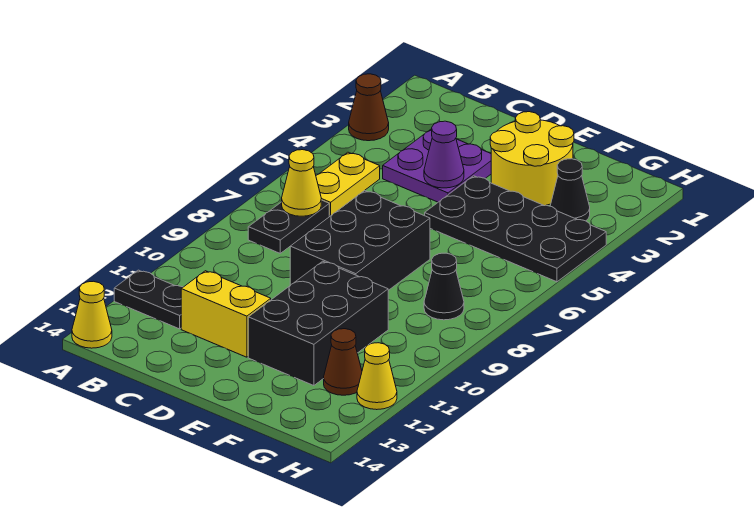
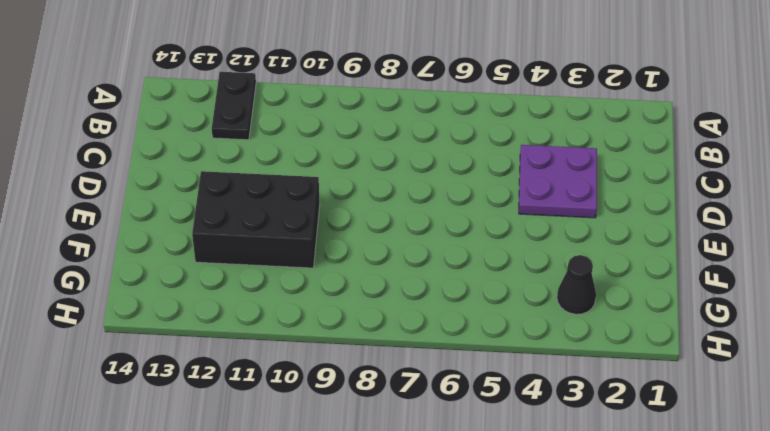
none -> brown 1x1 cone [349,74,389,141]
none -> yellow 1x1 cone [72,281,112,348]
none -> yellow 1x2 plate [316,152,380,216]

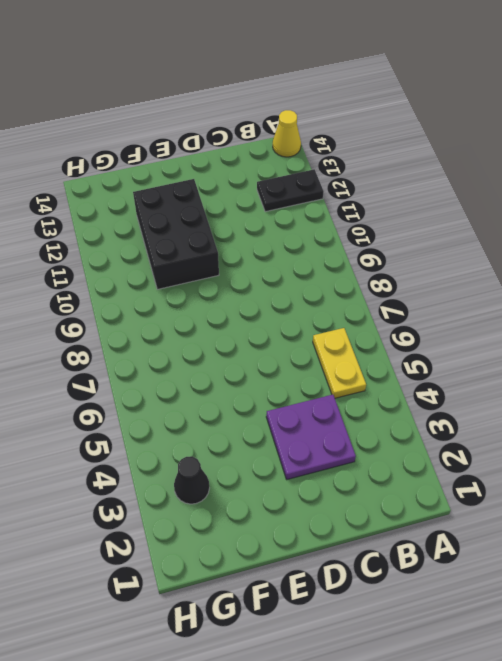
none -> brown 1x1 cone [349,74,389,141]
none -> black 1x2 plate [248,200,329,253]
none -> yellow 1x2 brick [181,271,271,357]

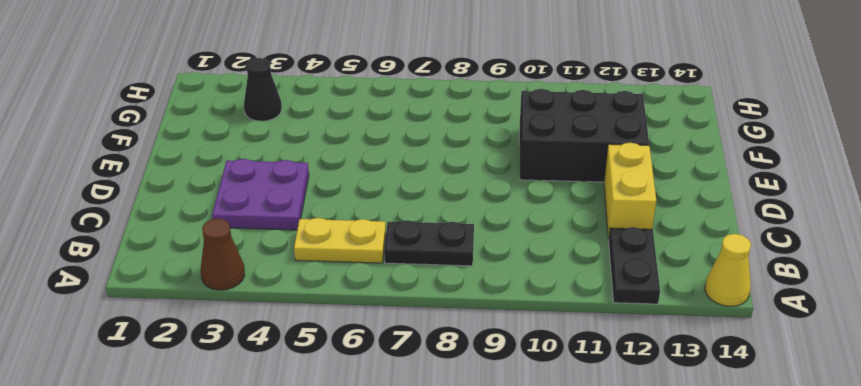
none -> black 2x3 brick [290,191,430,290]
none -> yellow 2x2 round brick [490,112,574,206]
none -> black 2x4 plate [425,176,606,282]

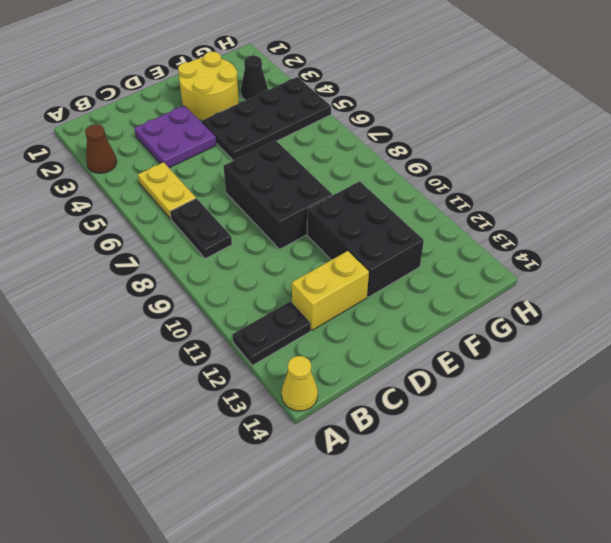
none -> black 1x1 cone [424,253,464,320]
none -> brown 1x1 cone [324,329,362,395]
none -> yellow 1x1 cone [357,343,397,410]

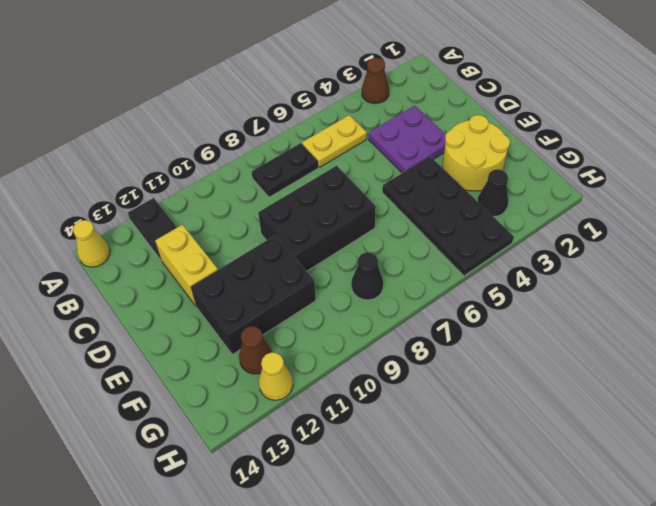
none -> yellow 1x1 cone [282,150,321,216]
none -> purple 1x1 cone [424,121,464,188]

